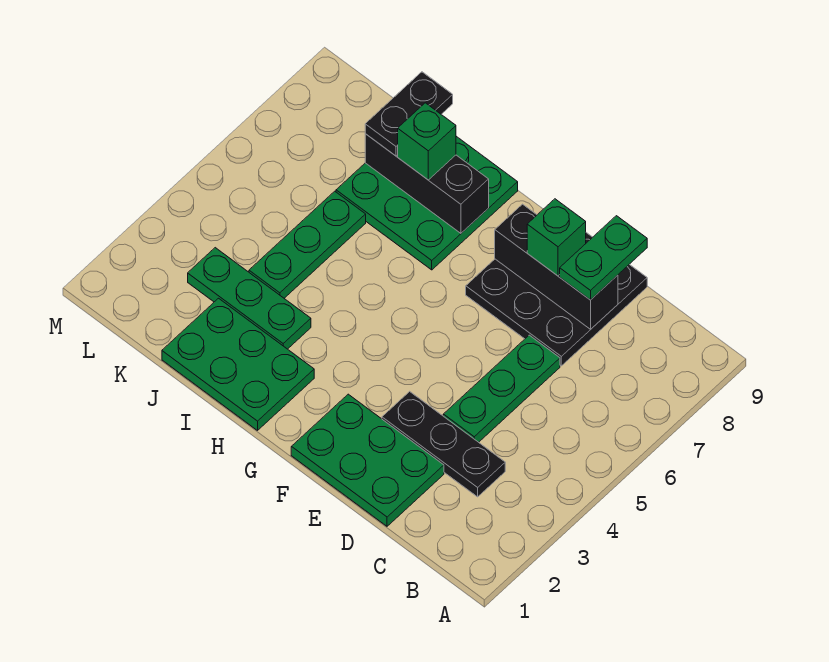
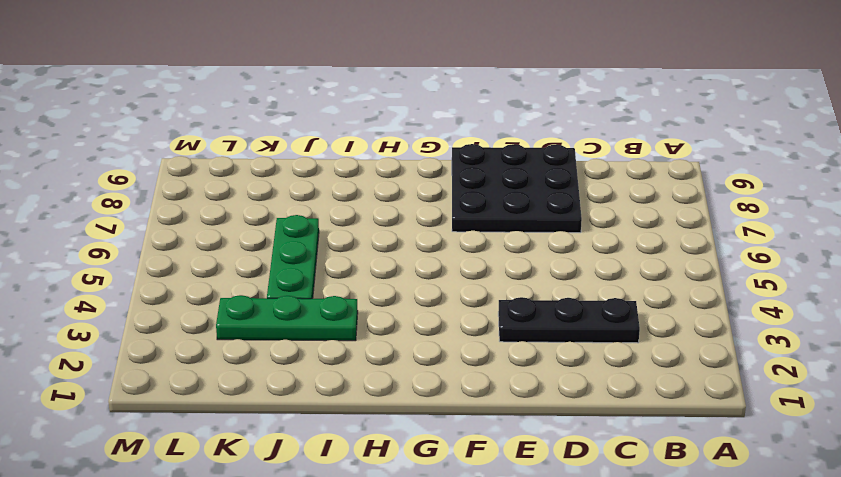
none -> green 2x3 plate [291,394,444,526]
none -> green 1x3 plate [443,335,560,442]
none -> green 2x3 plate [162,298,314,430]

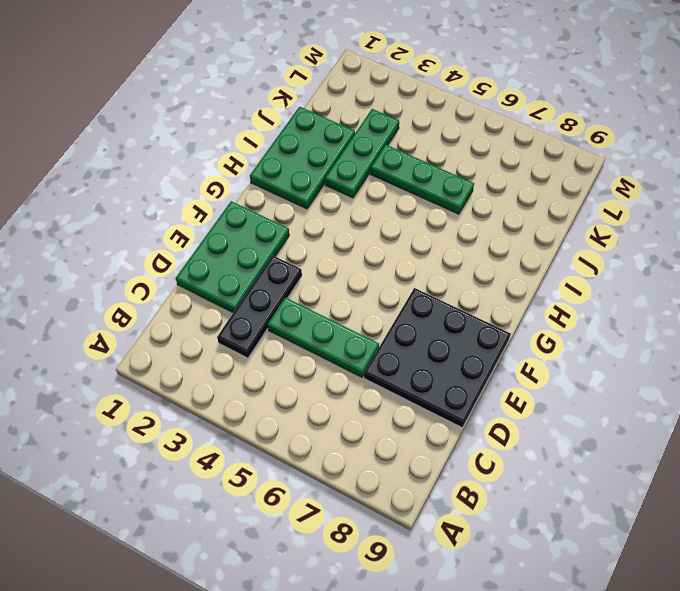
none -> green 3x3 plate [336,136,518,270]
none -> black 1x3 brick [495,204,618,329]
none -> black 1x3 brick [365,134,489,233]

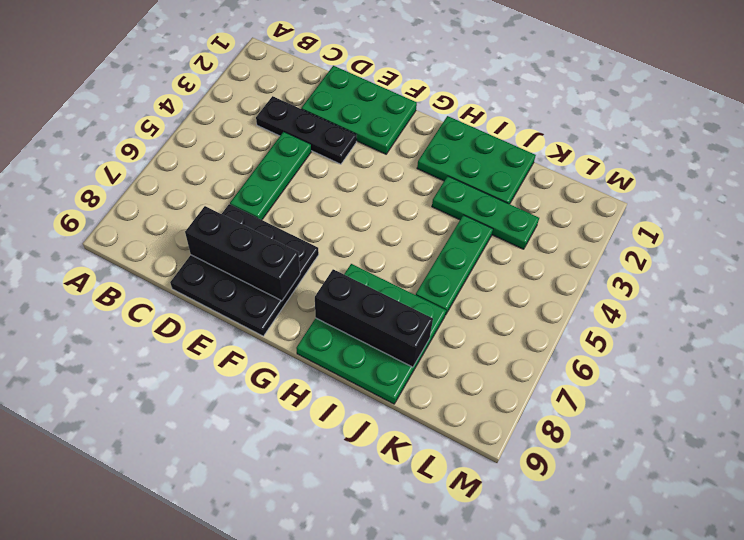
none -> green 1x2 plate [560,216,647,300]
none -> green 1x1 brick [527,199,586,276]
none -> green 1x1 brick [398,103,456,180]

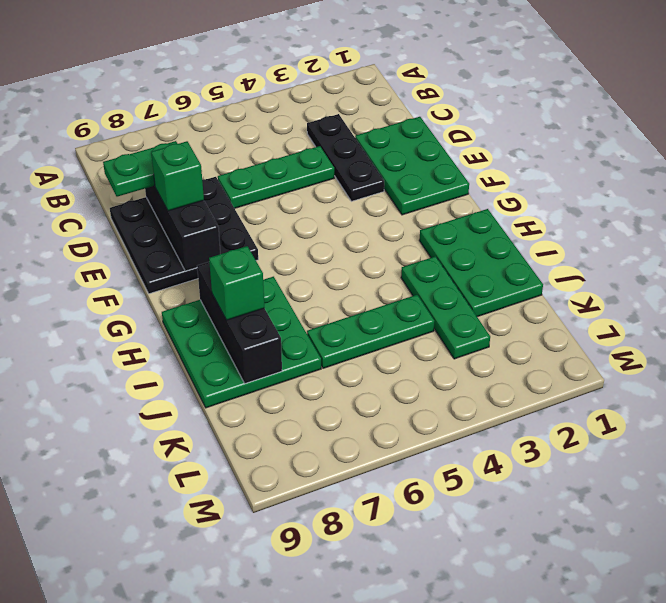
none -> black 1x2 plate [365,72,453,156]

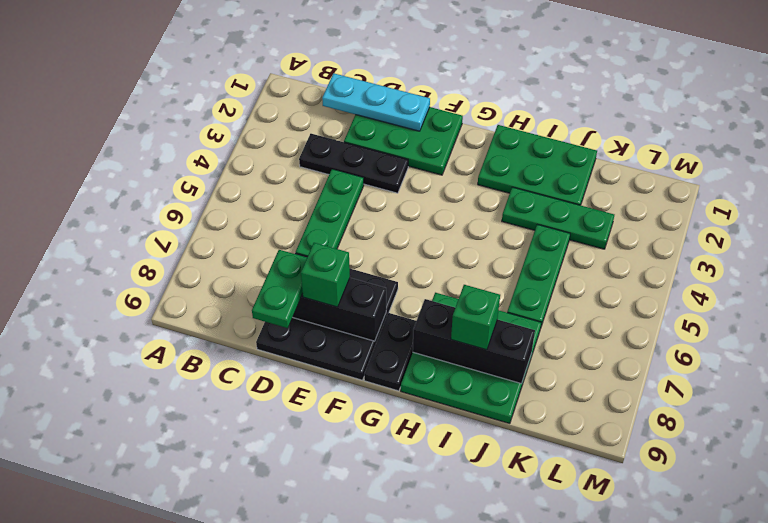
cyan 1x3 plate [322,73,430,131] -> none
black 1x2 plate [364,313,416,391] -> black 1x2 plate moved to [365,72,453,156]

